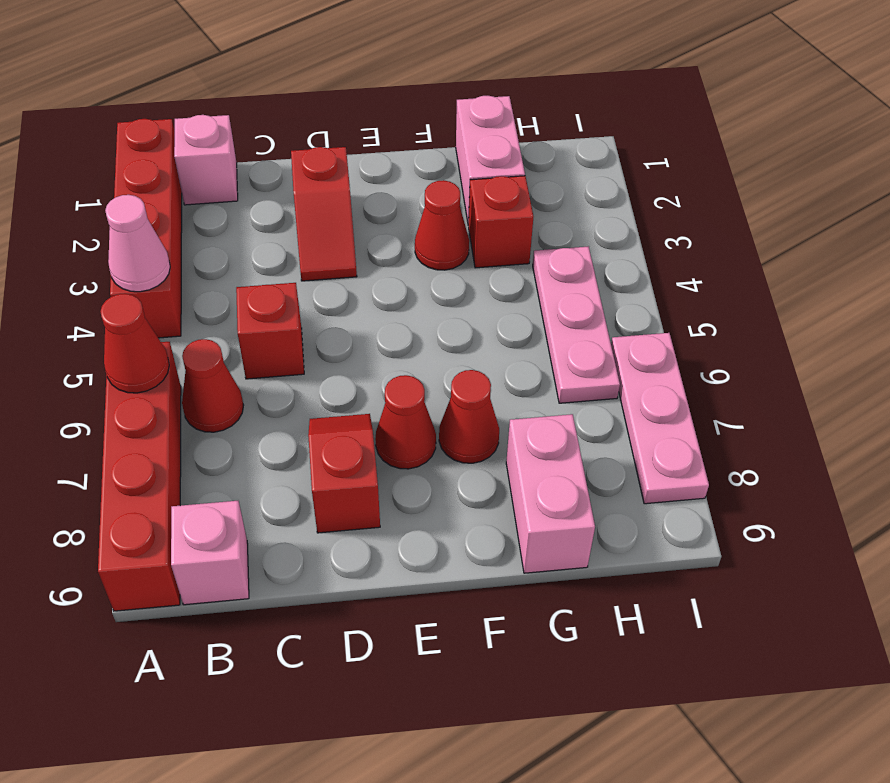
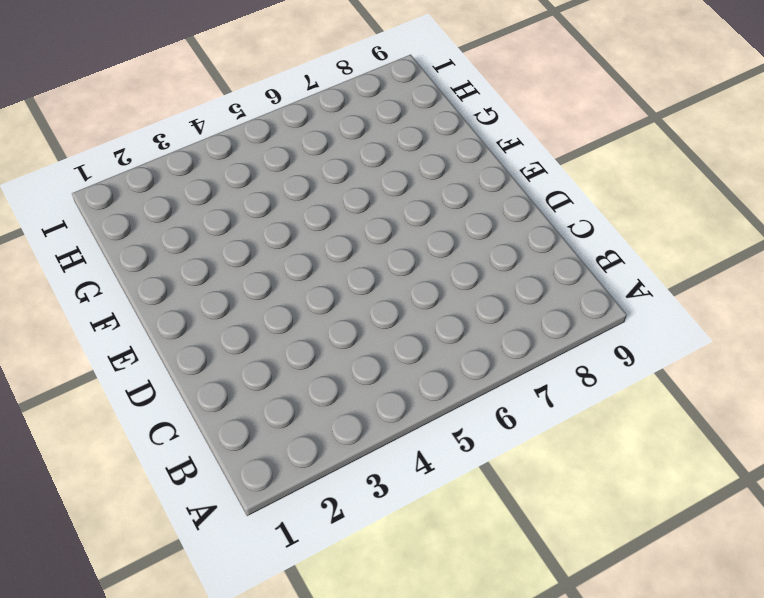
none -> red 1x4 brick [110,119,182,338]
none -> red 1x4 brick [98,342,181,611]
none -> pink 1x1 brick [174,115,238,205]

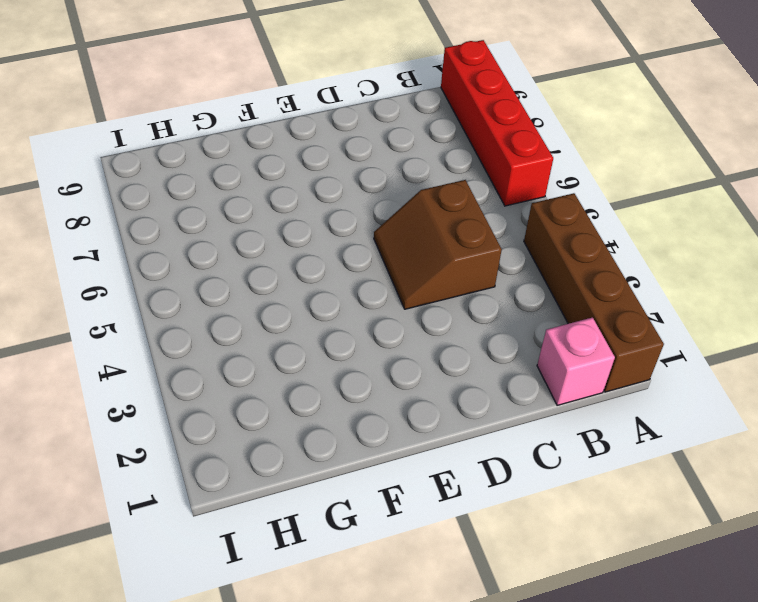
brown 1x4 brick [524,193,664,392] -> red 1x4 brick [110,119,182,338]
brown 2x2 slope [374,180,502,309] -> red 1x1 brick [236,283,304,379]
none -> red 1x1 cone [182,339,244,432]
none -> pink 1x1 brick [171,501,249,605]
none -> red 1x2 slope [291,147,357,281]

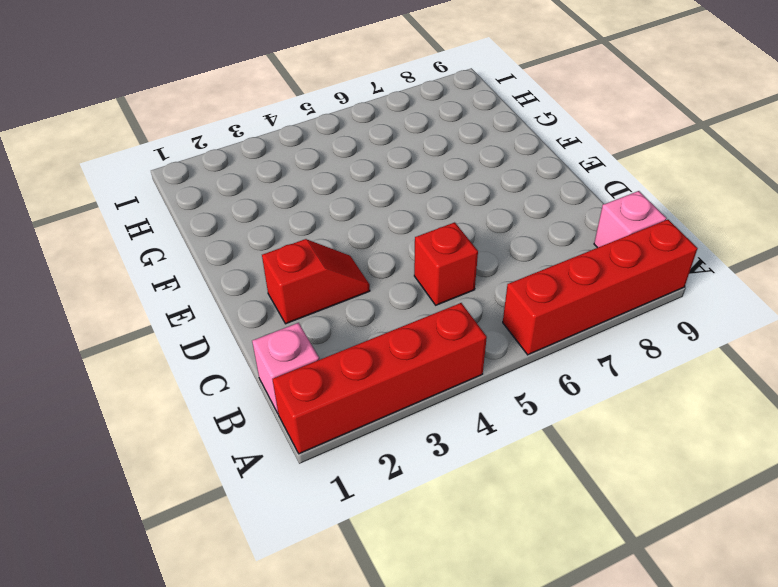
none -> red 1x1 cone [182,339,244,432]
none -> red 1x2 slope [308,414,380,533]
none -> red 1x1 cone [375,375,436,469]

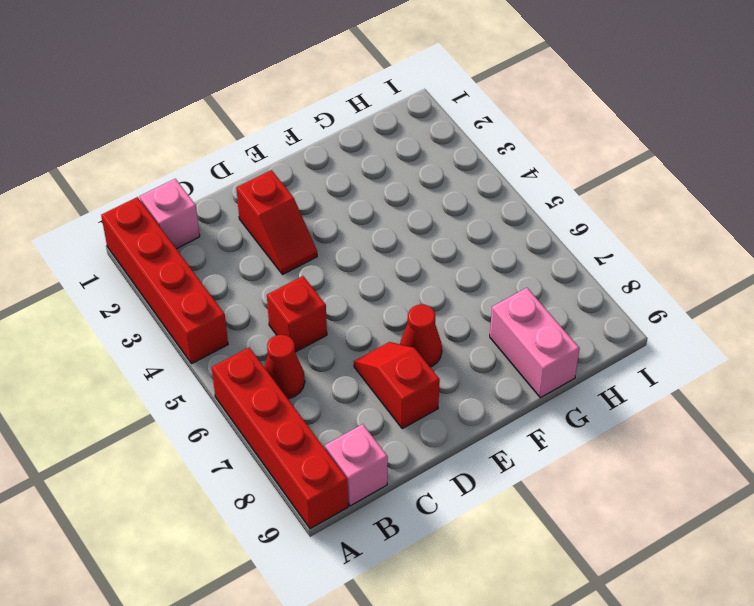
none -> red 1x1 cone [415,180,469,270]
none -> red 1x1 cone [439,370,499,463]
none -> pink 1x2 brick [456,96,525,225]

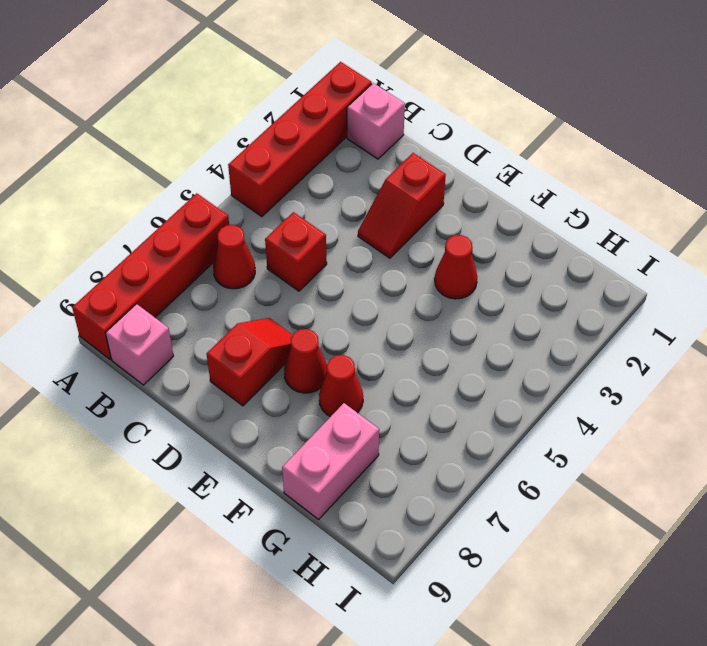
none -> pink 1x2 brick [456,96,525,225]
none -> red 1x1 brick [469,176,533,268]
none -> pink 1x3 plate [533,246,620,403]

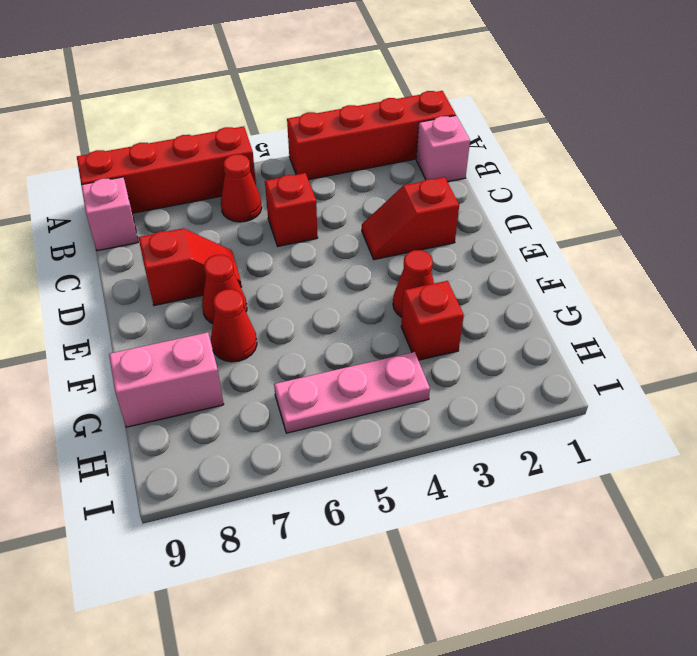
none -> pink 1x2 brick [456,96,525,225]
none -> pink 1x3 plate [611,333,709,504]
none -> pink 1x1 cone [105,195,170,292]

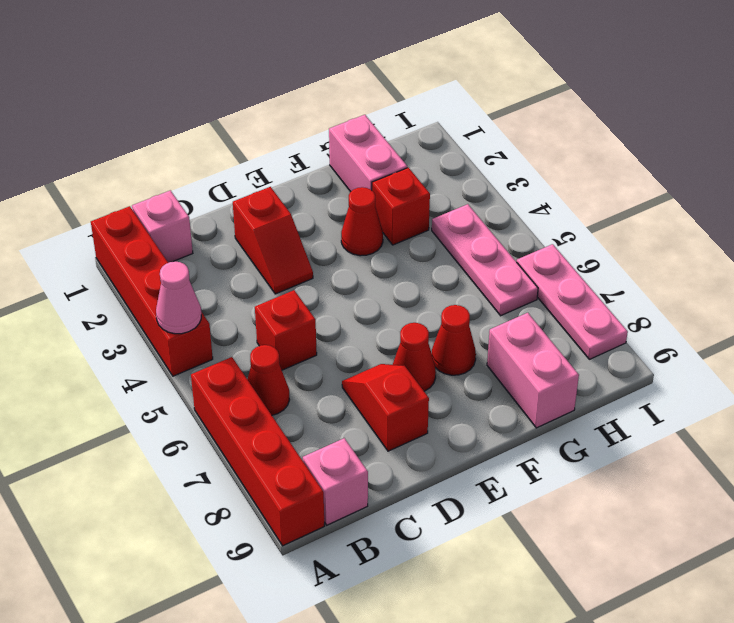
none -> red 1x1 cone [100,294,169,393]

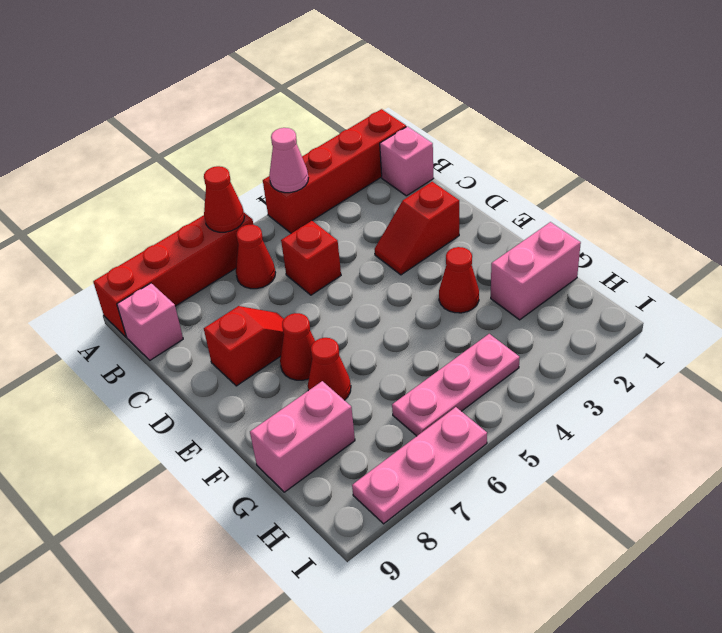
none -> red 1x1 brick [469,176,533,268]

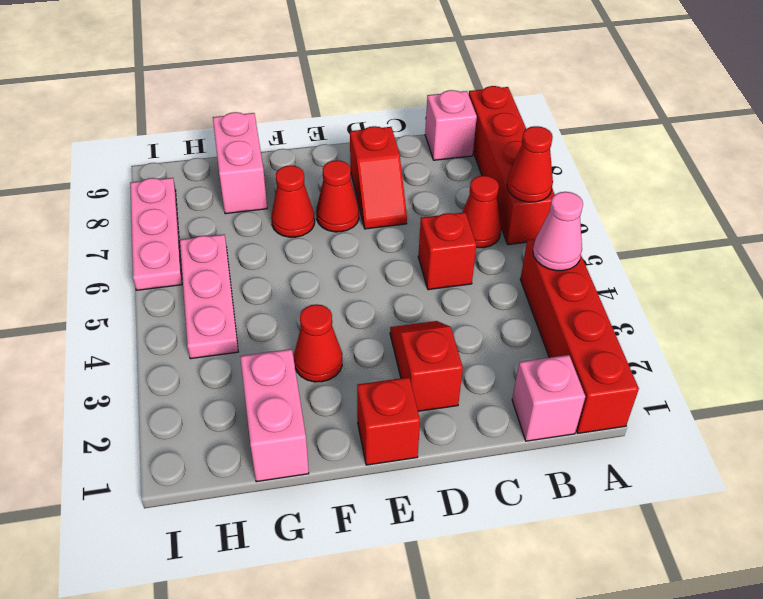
red 1x1 brick [357,377,420,465] -> red 1x1 brick moved to [469,176,533,268]

